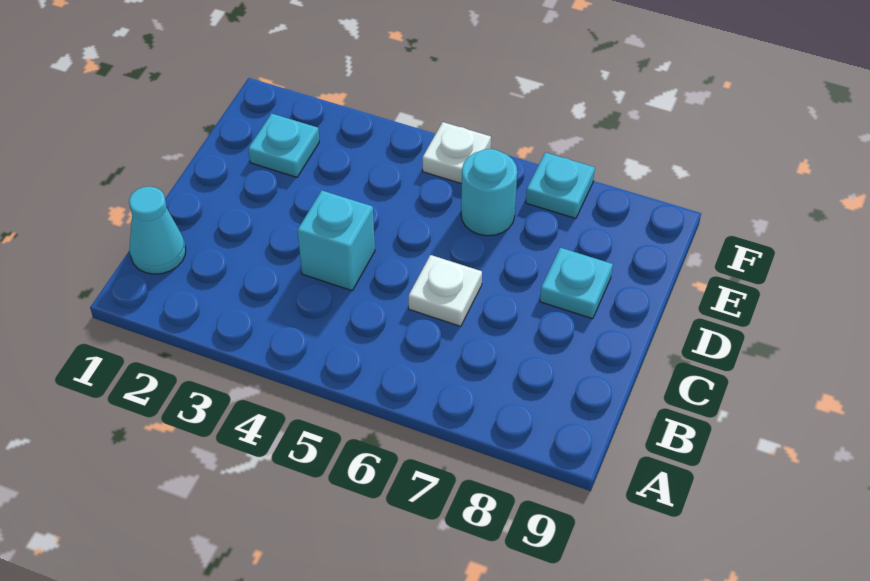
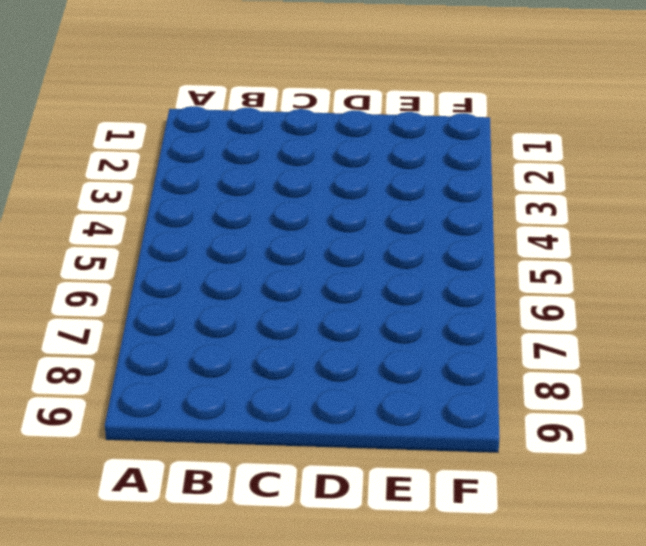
none -> cyan 1x1 cone [129,186,186,274]
none -> cyan 1x1 brick [298,191,375,291]

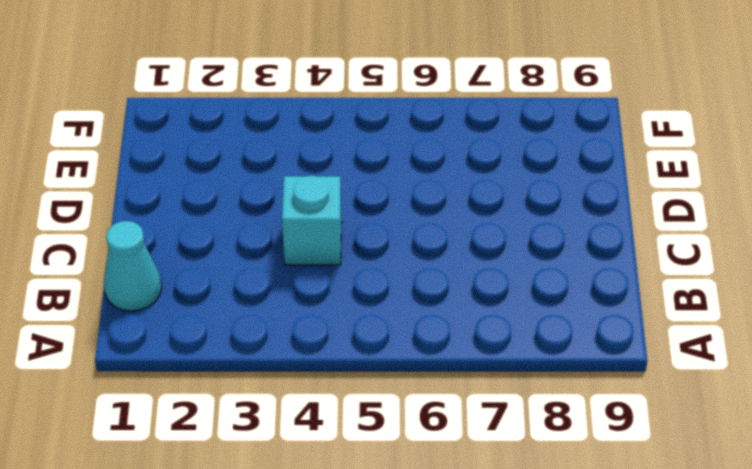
none -> white 1x1 plate [409,255,482,326]
none -> cyan 1x1 plate [540,248,613,319]

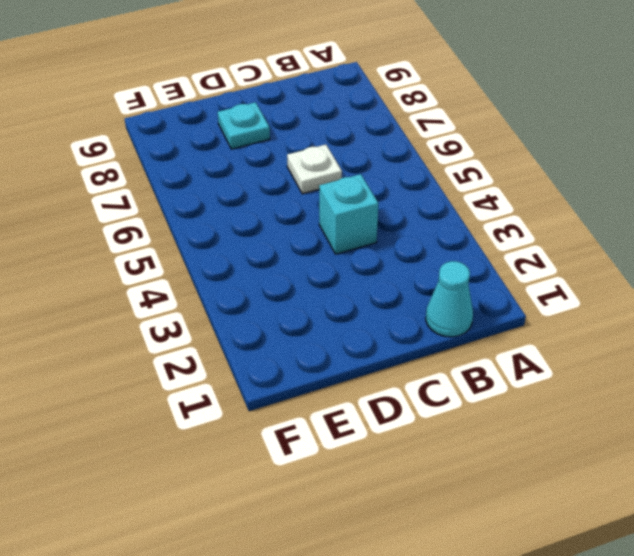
none -> cyan 1x1 plate [248,113,319,177]
none -> cyan 1x1 round brick [461,149,517,236]

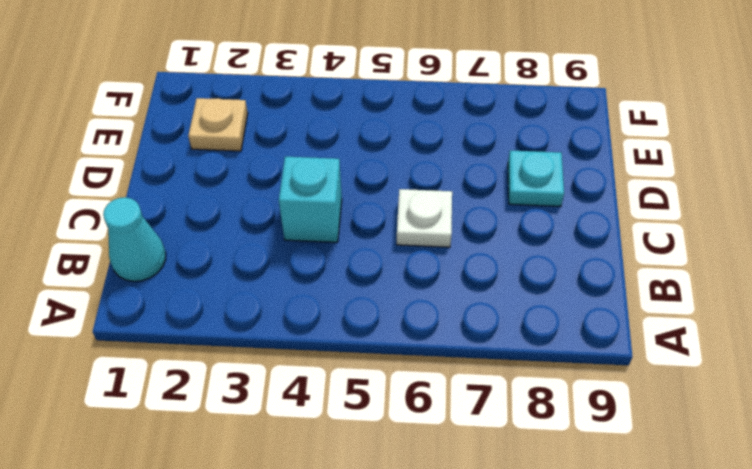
tan 1x1 plate [188,98,248,151] -> cyan 1x1 plate [248,113,319,177]
none -> cyan 1x1 round brick [461,149,517,236]
none -> white 1x1 plate [423,122,491,184]

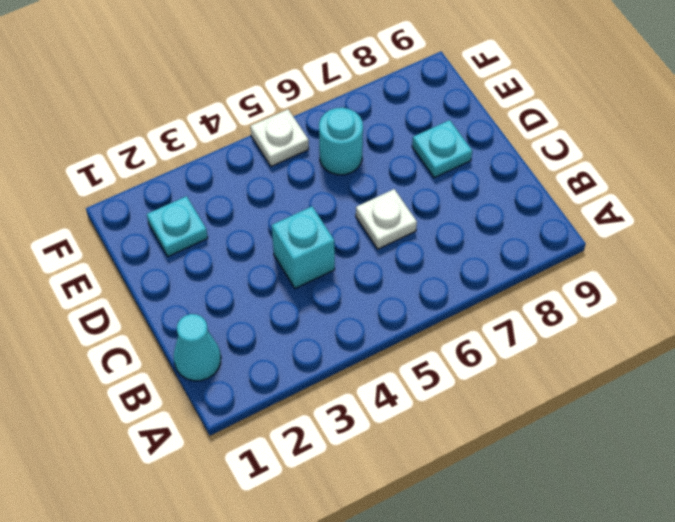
none -> cyan 1x1 plate [526,152,595,218]

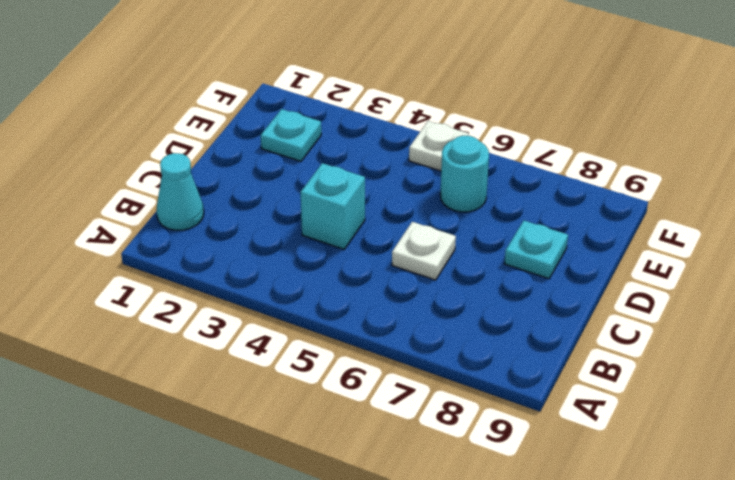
none -> cyan 1x1 plate [526,152,595,218]

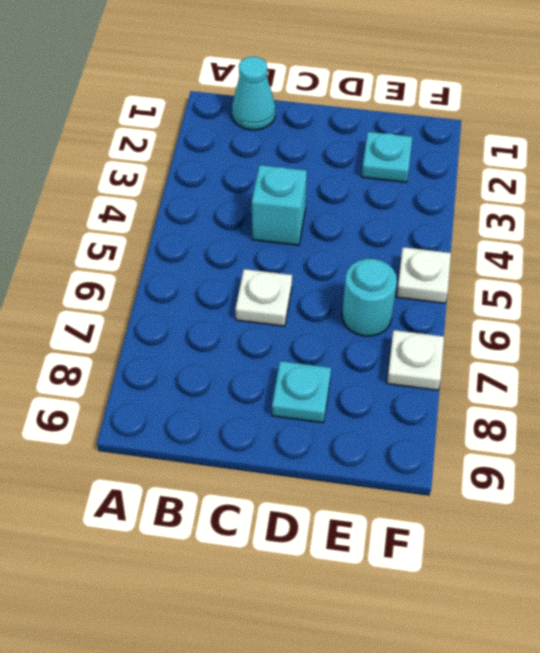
white 1x1 plate [387,330,444,390] -> cyan 1x1 plate [526,152,595,218]

